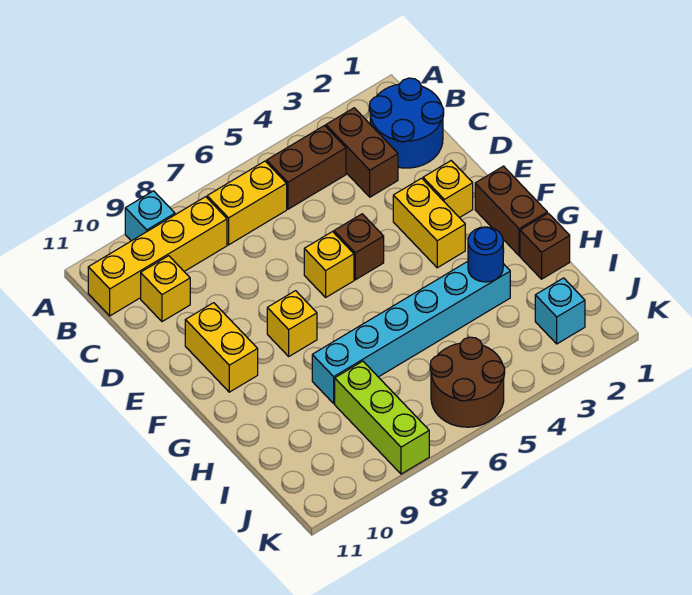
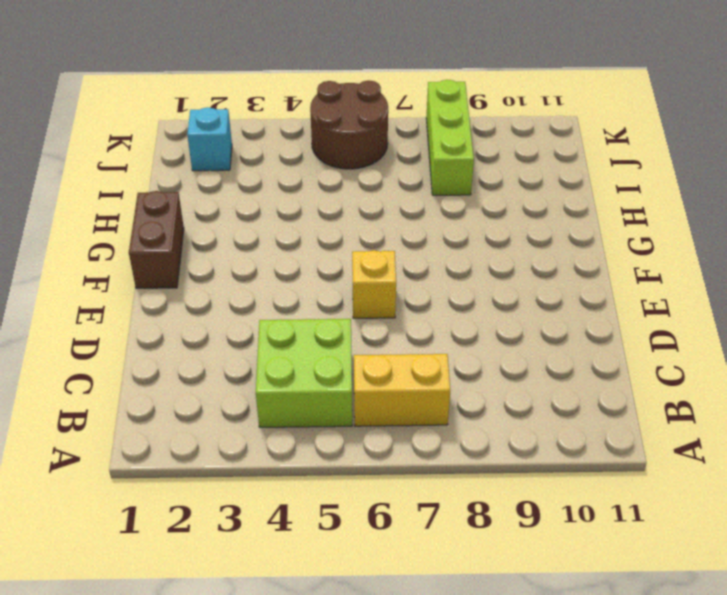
lime 2x2 brick [256,319,352,427] -> brown 1x2 brick [267,126,346,209]
none -> cyan 1x1 brick [125,191,175,241]
none -> blue 2x2 round brick [369,78,444,168]
none -> brown 1x2 brick [326,108,398,197]

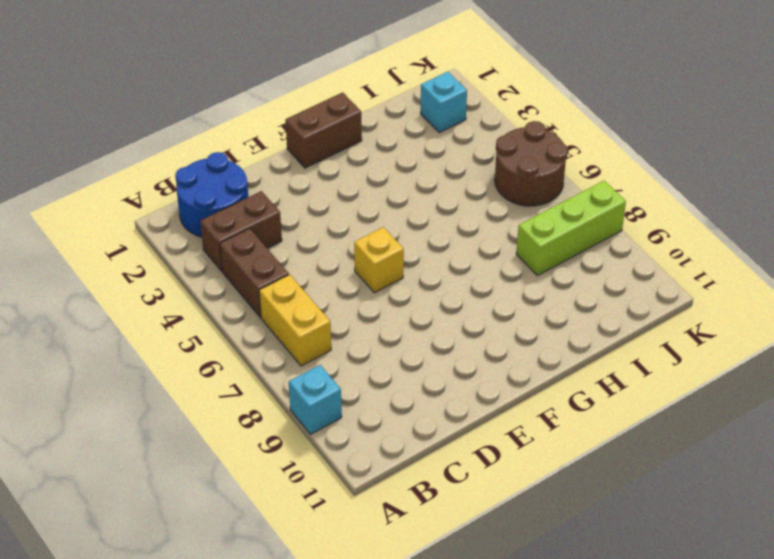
none -> yellow 1x4 brick [88,197,227,316]
none -> yellow 1x1 brick [141,256,190,322]
none -> yellow 1x1 brick [423,161,473,218]

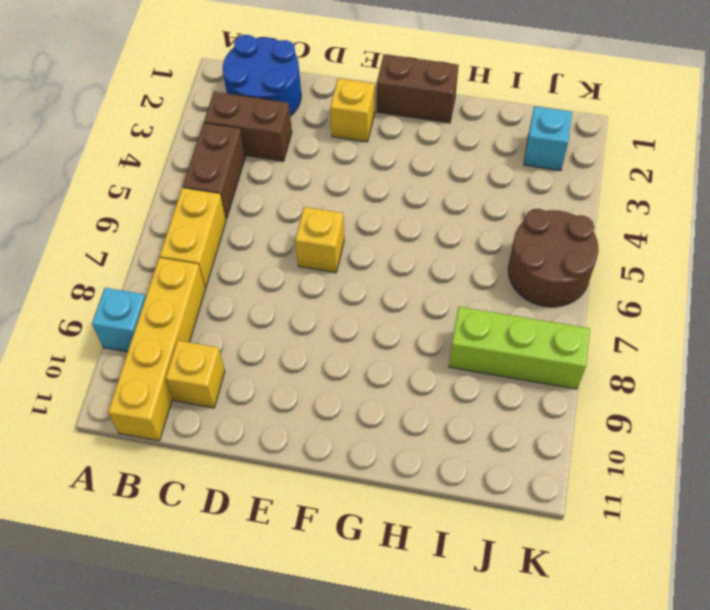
none -> yellow 1x2 brick [393,178,465,268]
none -> brown 1x1 brick [334,214,384,280]
none -> yellow 1x2 brick [185,303,258,392]

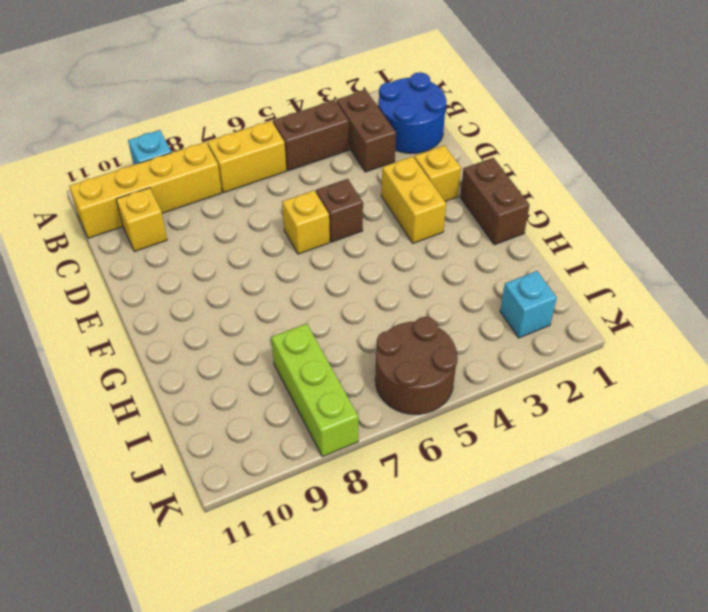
none -> yellow 1x2 brick [185,303,258,392]
none -> yellow 1x1 brick [267,291,317,356]
none -> brown 1x1 brick [520,213,570,279]

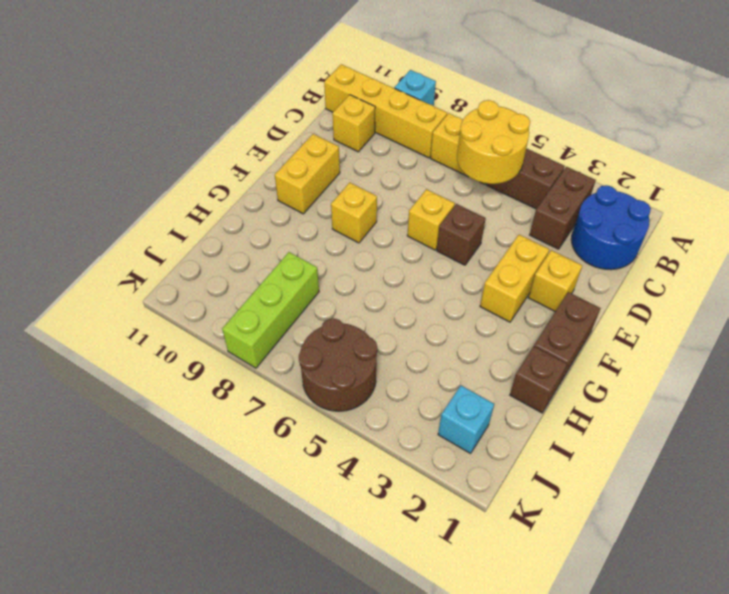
yellow 2x2 round brick [457,100,530,184] -> none
none -> cyan 1x6 brick [312,262,510,403]
none -> blue 1x1 round brick [468,227,503,282]

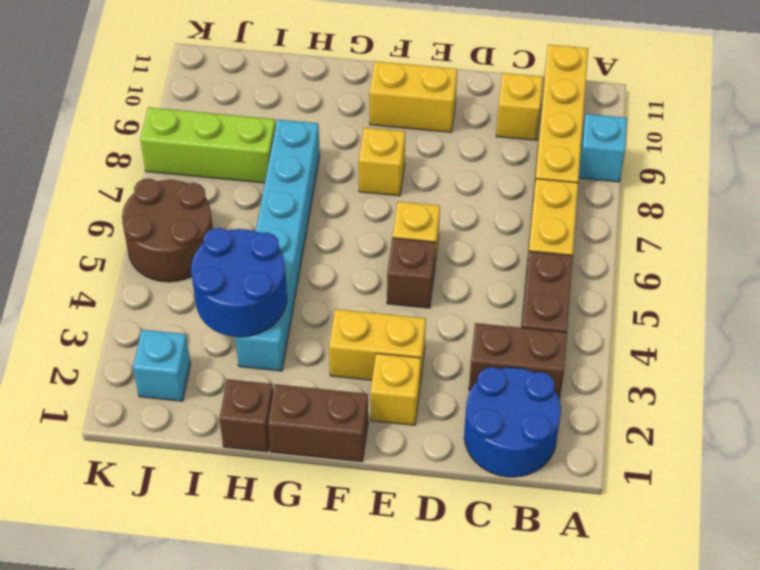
blue 2x2 round brick [191,228,287,337] -> blue 1x1 round brick [468,227,503,282]

